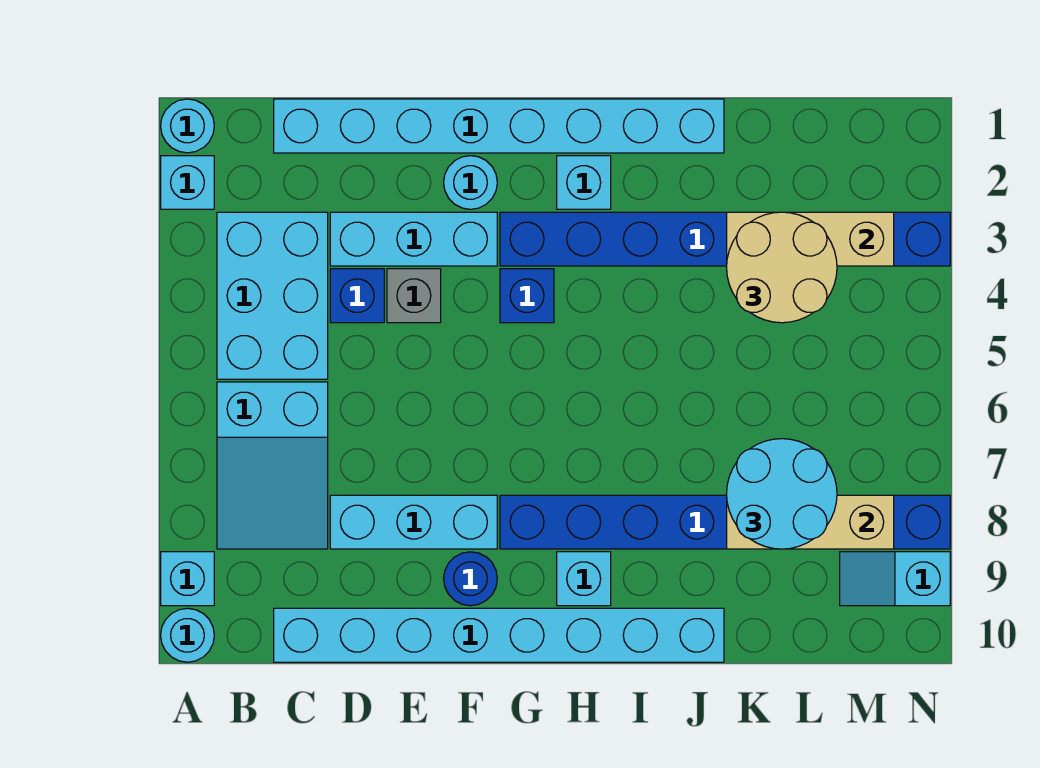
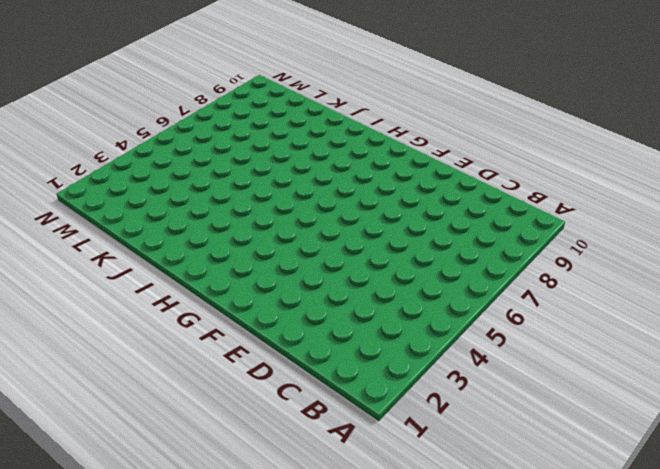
none -> cyan 1x1 round brick [161,99,214,153]
none -> cyan 1x1 brick [161,156,214,209]
none -> cyan 1x1 brick [161,552,214,606]

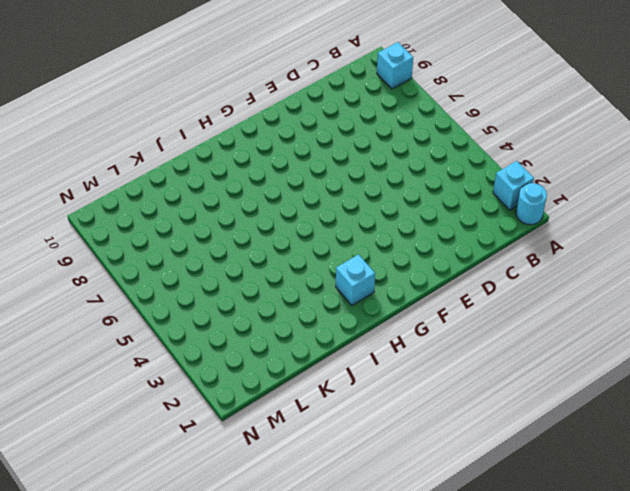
none -> cyan 1x1 round brick [161,608,214,662]
none -> cyan 2x3 brick [217,212,328,379]
none -> cyan 2x3 slope [217,382,328,549]

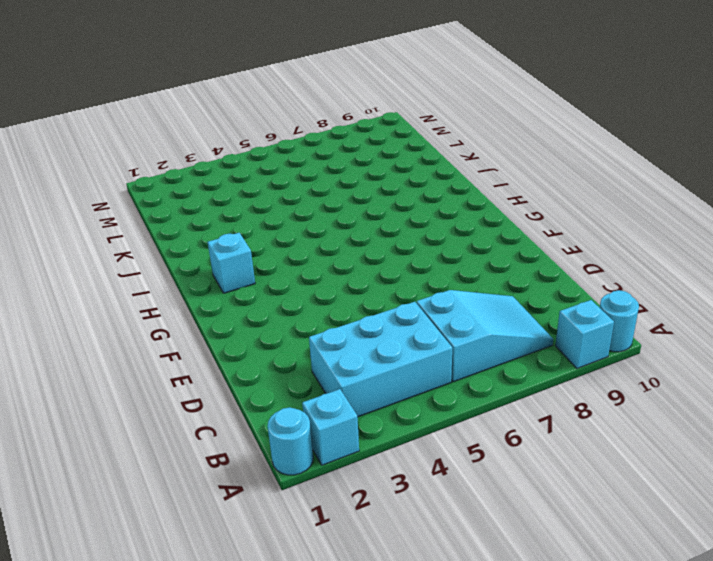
none -> cyan 1x8 brick [274,99,724,153]
none -> cyan 1x8 brick [274,608,724,662]
none -> cyan 1x3 brick [330,212,497,266]

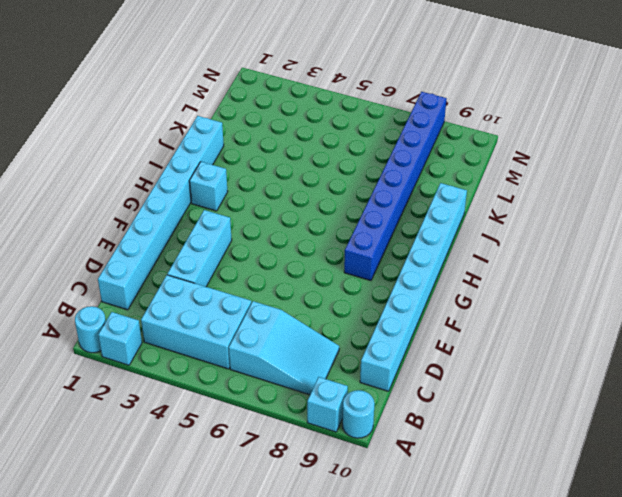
none -> blue 1x1 brick [330,269,384,323]
none -> cyan 1x3 brick [330,495,497,549]
none -> grey 1x1 brick [387,269,441,323]

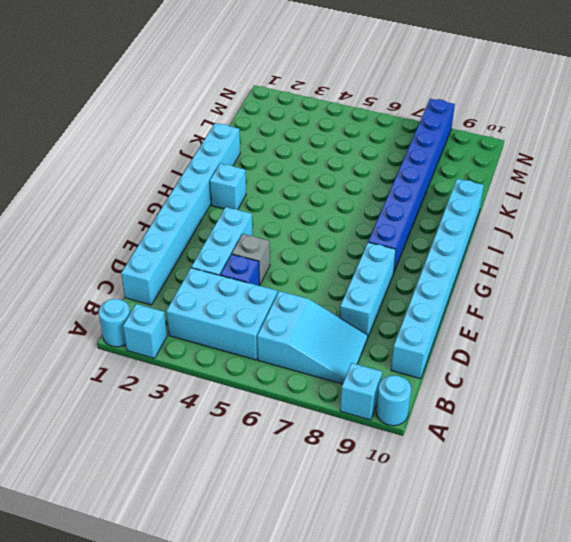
none -> cyan 1x1 round brick [444,156,497,209]
none -> blue 1x1 round brick [444,552,497,606]
none -> blue 1x8 brick [500,212,950,266]

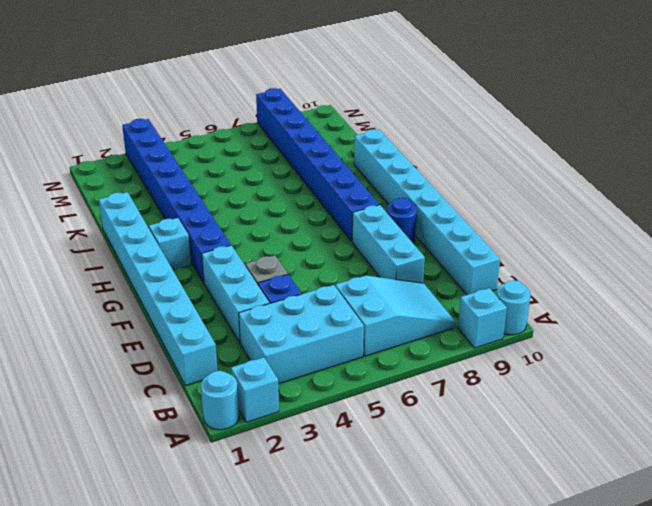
none -> cyan 1x1 round brick [444,156,497,209]
none -> blue 1x1 brick [500,269,554,323]
none -> cyan 1x1 brick [557,552,611,606]

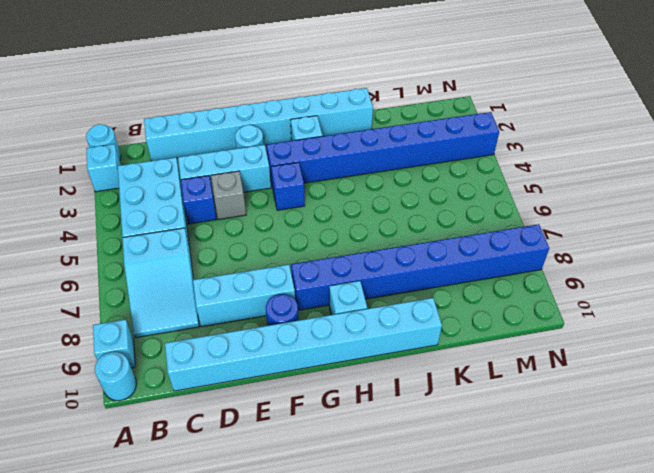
none -> cyan 1x2 slope [840,552,950,606]
none -> tan 1x3 brick [727,212,894,266]
none -> tan 1x3 brick [727,495,894,549]

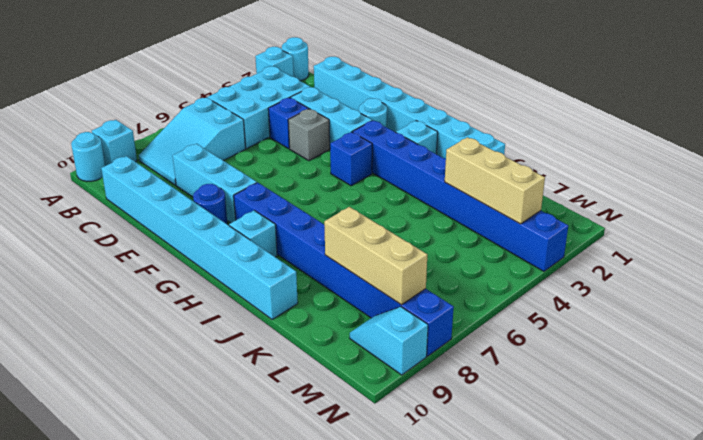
none -> tan 2x2 round brick [727,212,837,323]
none -> cyan 2x2 round brick [727,439,837,549]

